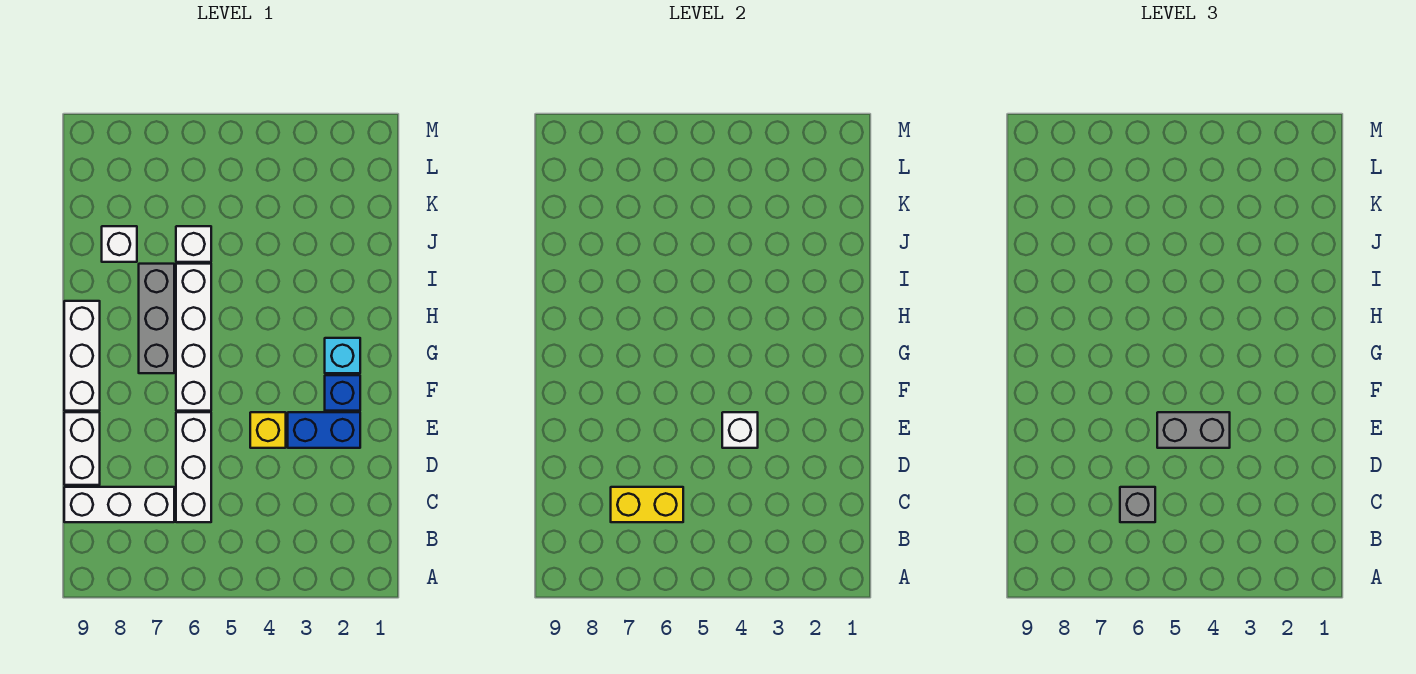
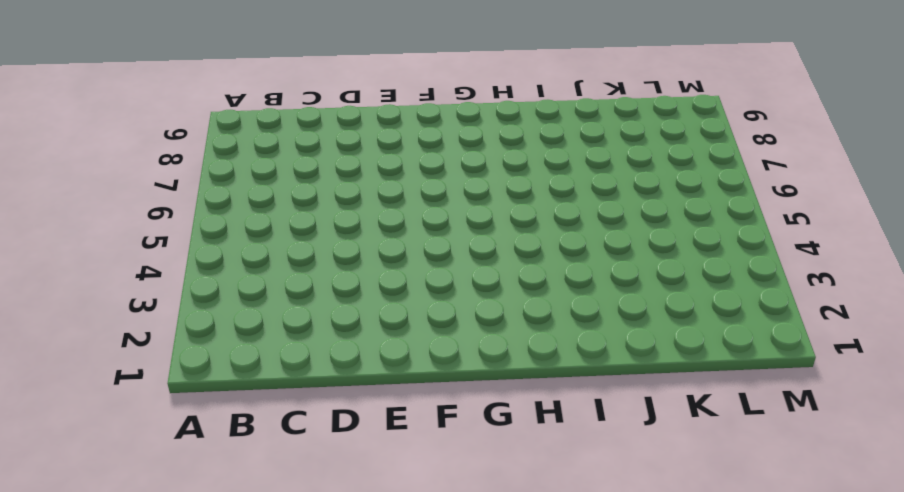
none -> white 1x3 brick [176,412,211,522]
none -> white 1x3 brick [64,487,174,522]
none -> white 1x2 brick [64,412,100,485]

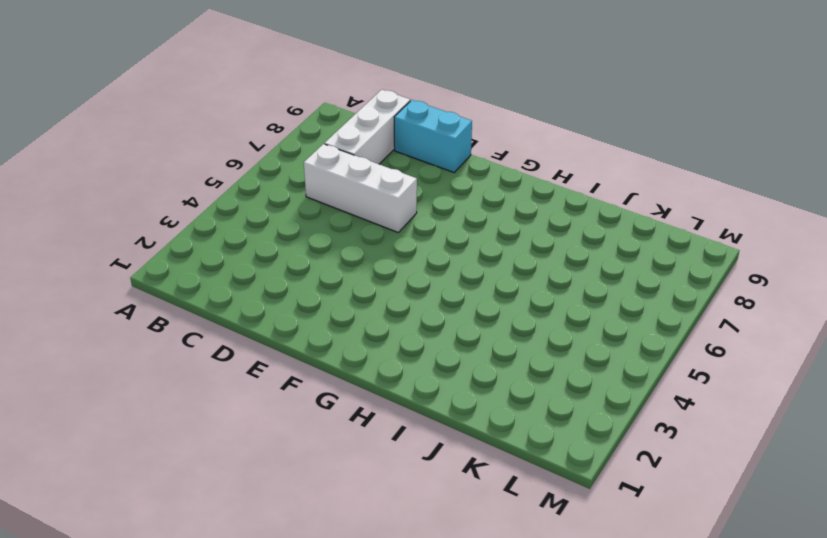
cyan 1x2 brick [394,100,472,172] -> white 1x2 brick [64,412,100,485]
none -> blue 1x2 brick [288,412,360,448]
none -> yellow 1x1 brick [250,412,286,448]
none -> blue 1x1 brick [325,375,360,411]

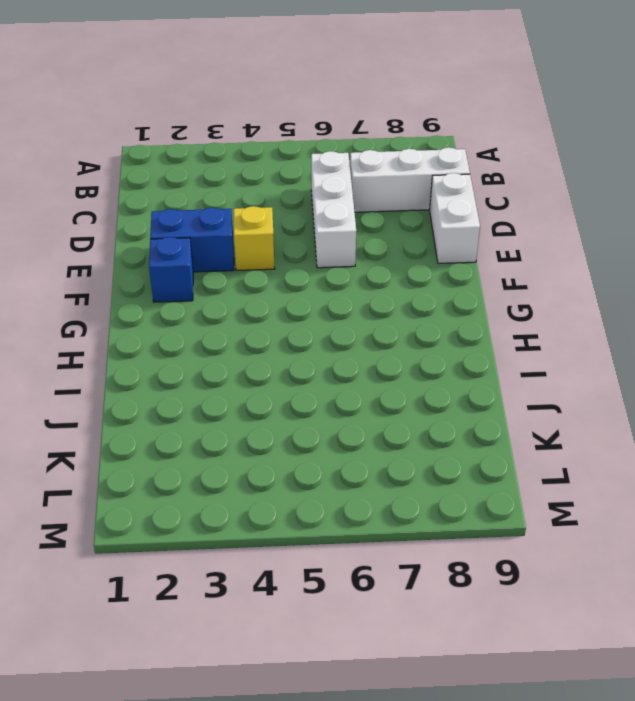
none -> white 1x4 brick [176,264,211,411]
none -> white 1x3 brick [64,301,100,411]
none -> cyan 1x1 brick [325,338,360,373]

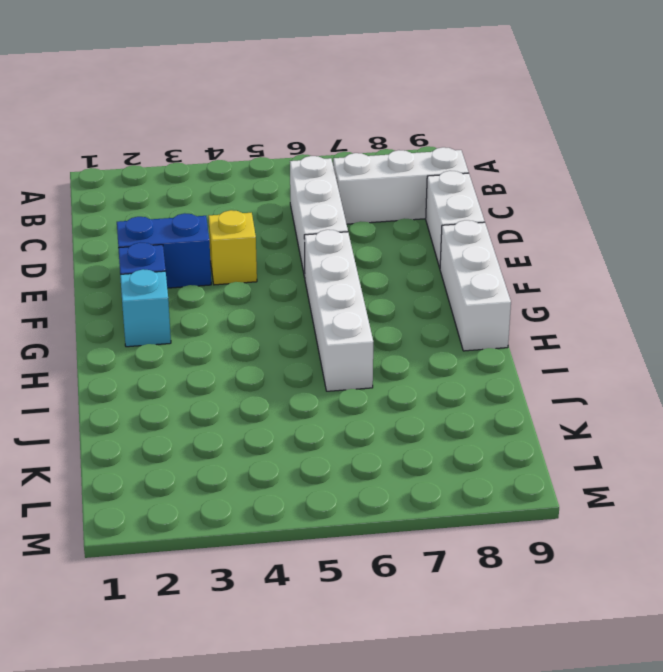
none -> grey 1x3 brick [139,264,174,373]
none -> white 1x1 brick [176,226,211,262]
none -> white 1x1 brick [102,226,137,262]

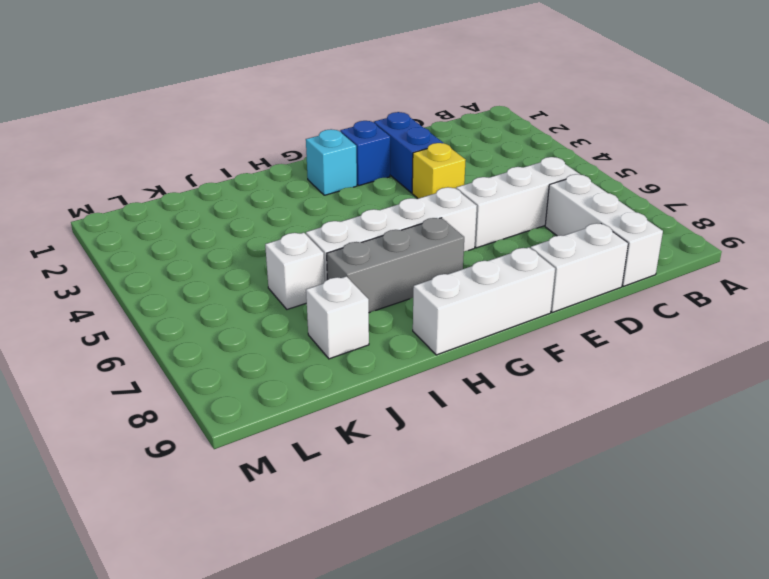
none -> yellow 1x2 brick [611,487,683,522]
none -> white 1x1 brick [722,412,758,448]
none -> grey 1x1 brick [1120,487,1155,522]

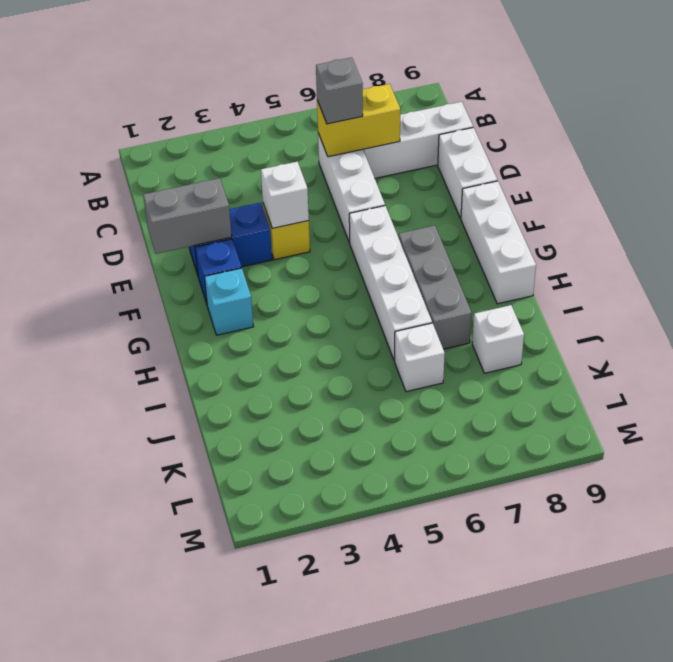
grey 1x2 brick [143,178,232,254] -> grey 1x2 brick moved to [1157,412,1230,448]

